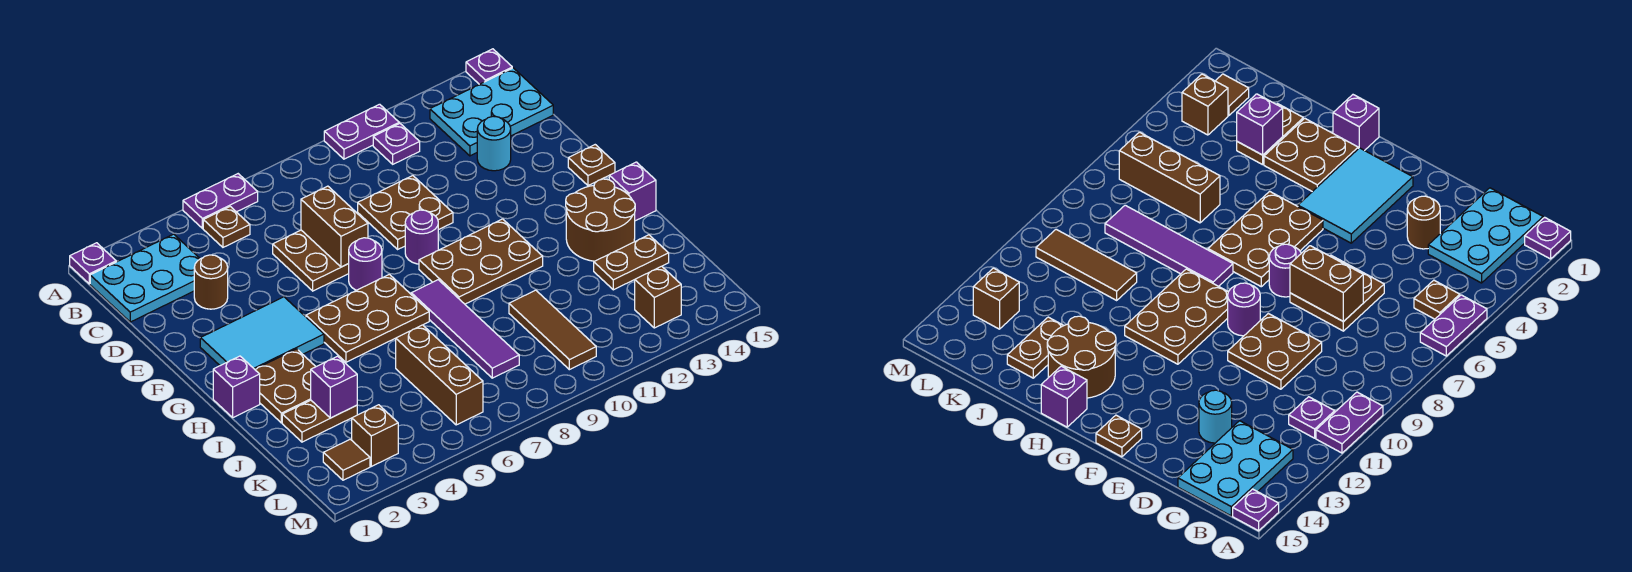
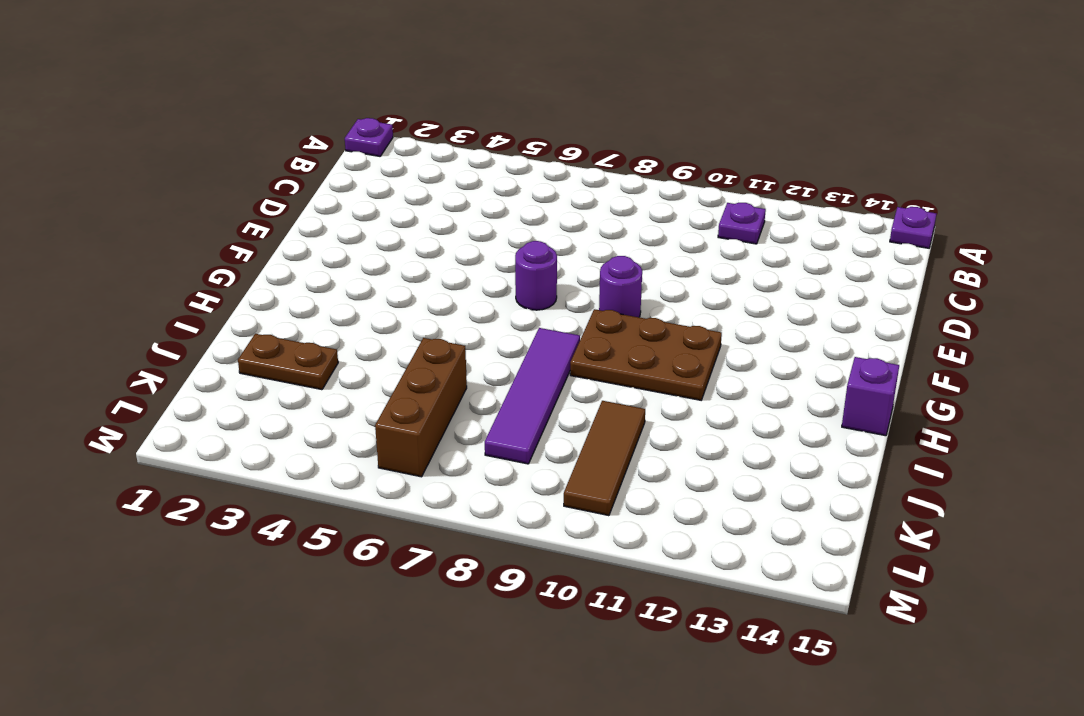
none -> purple 1x2 plate [183,174,258,228]
none -> purple 1x2 plate [324,104,399,159]
none -> cyan 2x3 plate [90,234,200,322]
none -> brown 1x1 plate [203,207,250,247]

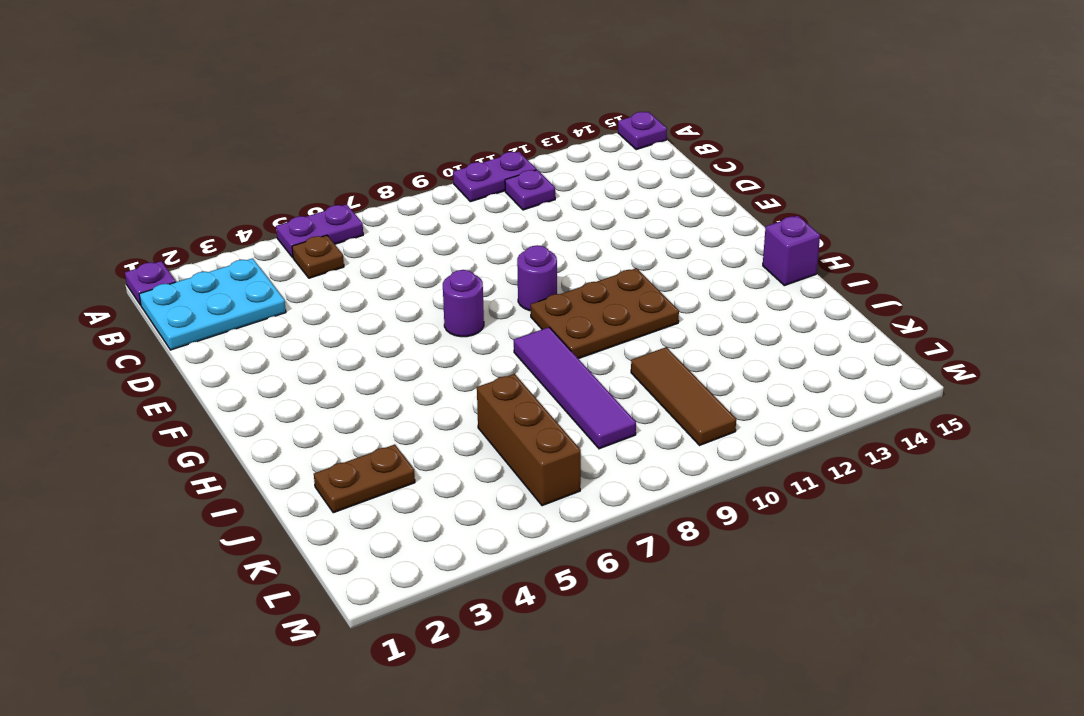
none -> cyan 2x3 plate [430,68,553,156]
none -> brown 1x1 round brick [194,255,228,309]
none -> brown 2x2 plate [273,230,349,291]
none -> brown 2x2 plate [358,176,453,249]

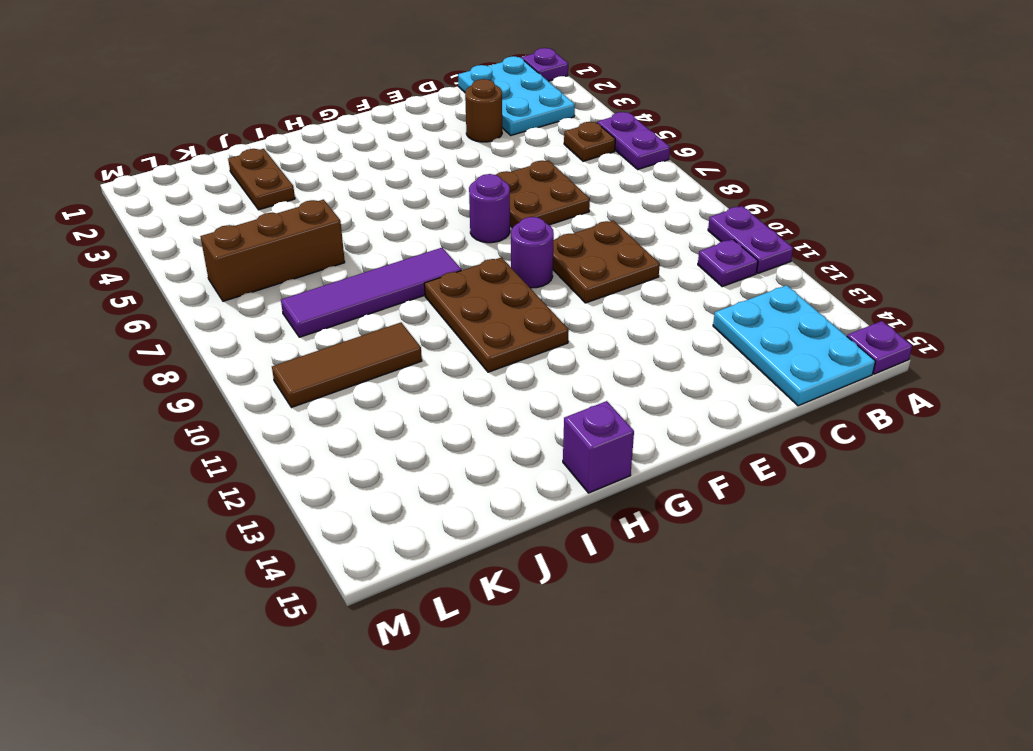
none -> cyan 1x1 round brick [477,116,511,171]
none -> cyan 2x3 tile [200,297,324,369]
none -> brown 1x1 plate [568,145,615,185]
none -> brown 2x3 plate [306,274,429,362]

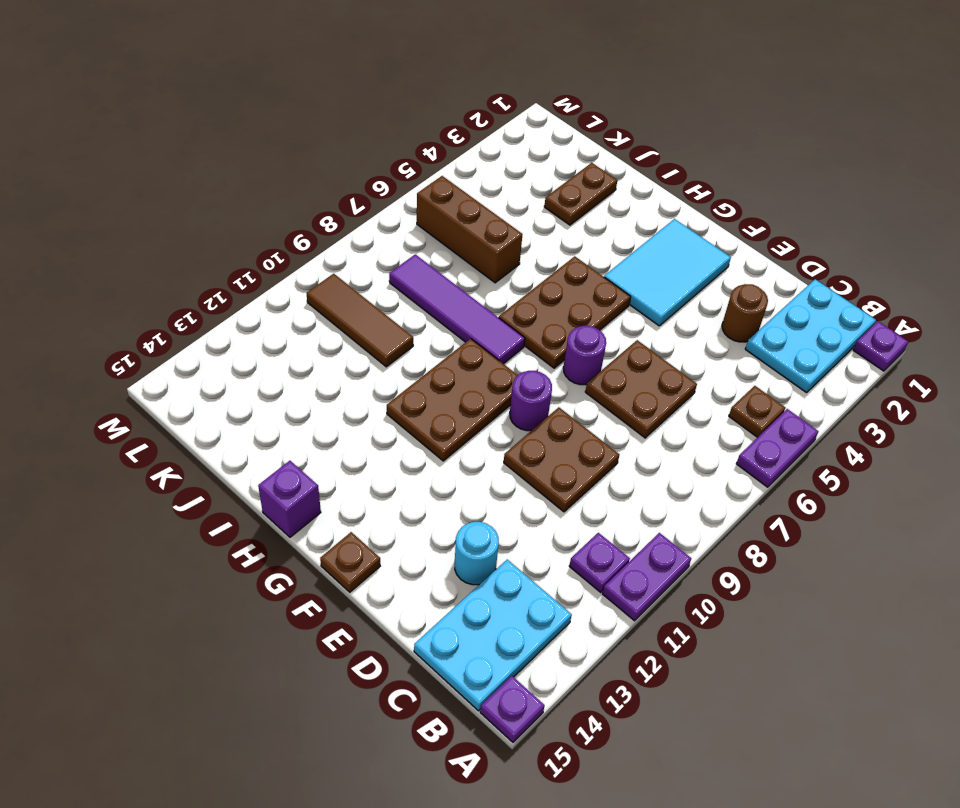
none -> purple 1x1 brick [213,356,260,417]
none -> brown 2x2 plate [255,349,316,423]
none -> brown 2x2 round brick [566,179,635,261]
none -> brown 1x2 plate [594,235,669,290]

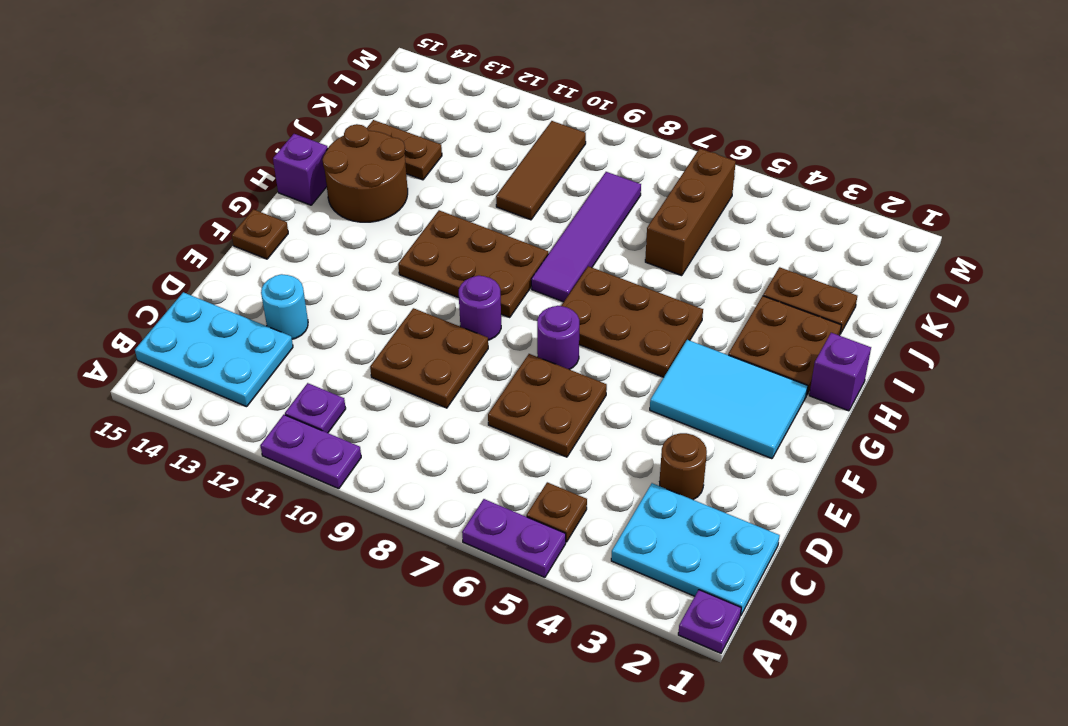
none -> purple 1x1 plate [466,49,512,84]
none -> brown 1x1 tile [323,439,370,480]
none -> brown 1x1 brick [352,405,398,466]
none -> brown 1x1 brick [635,266,681,328]

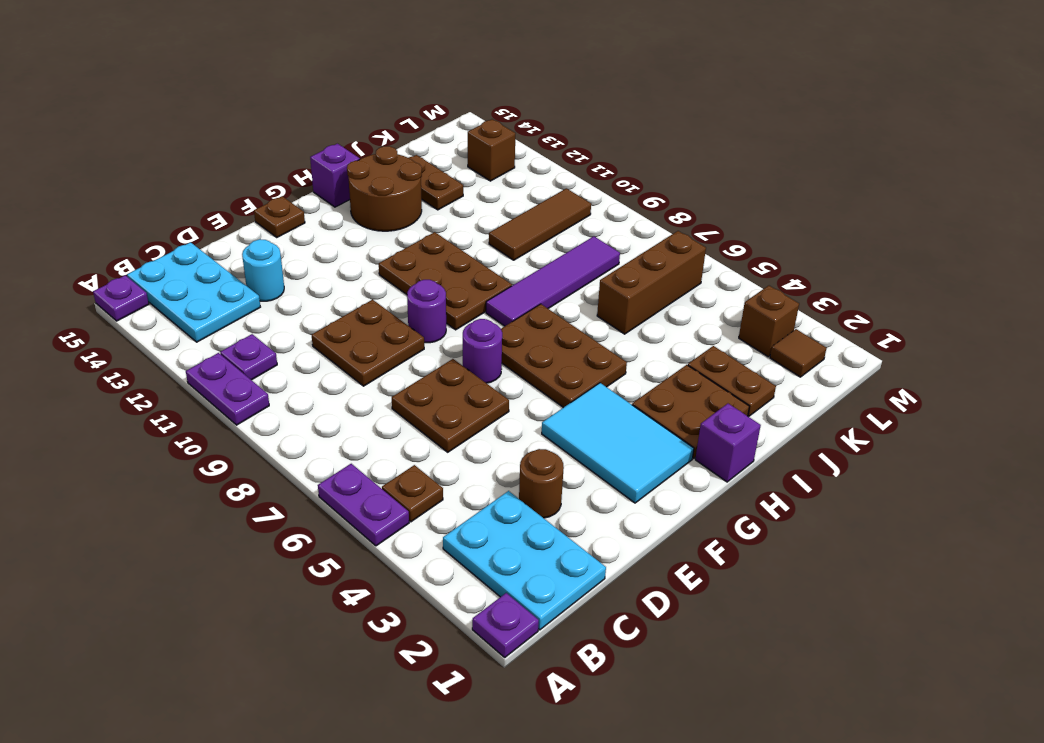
none -> brown 1x2 brick [301,186,368,267]
none -> purple 1x1 brick [311,356,357,418]

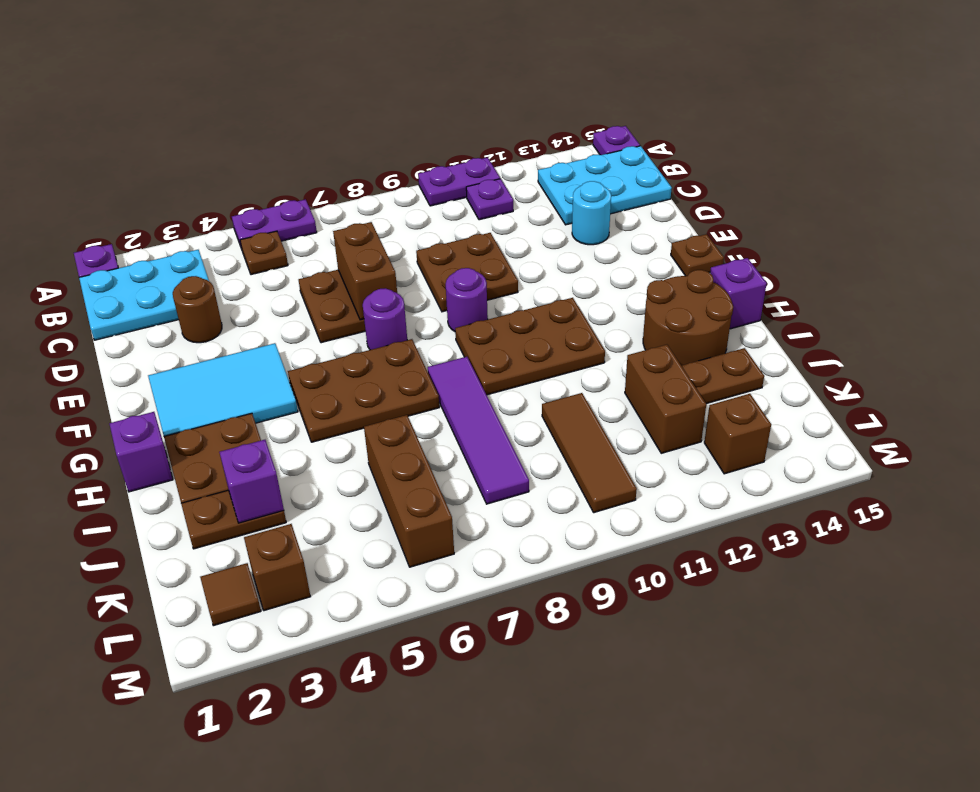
brown 1x2 brick [625,345,706,453] -> none

